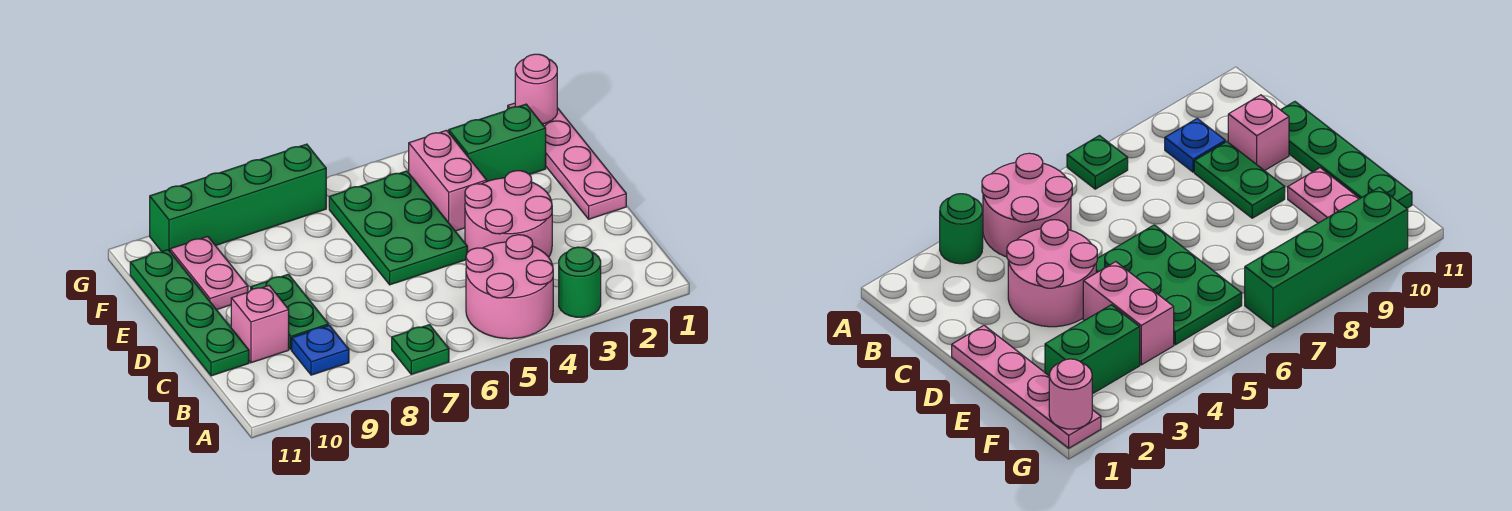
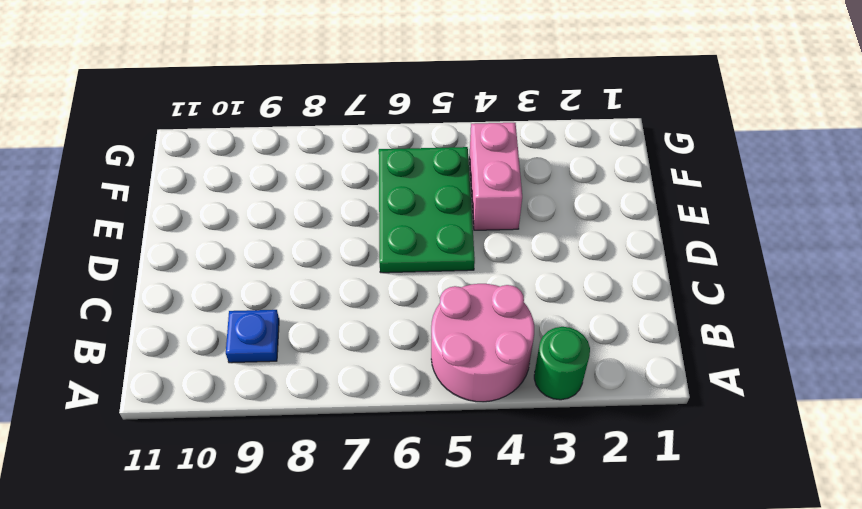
none -> green 1x1 plate [392,325,449,374]
none -> pink 2x2 round brick [465,171,552,257]
none -> green 1x2 plate [251,274,329,350]

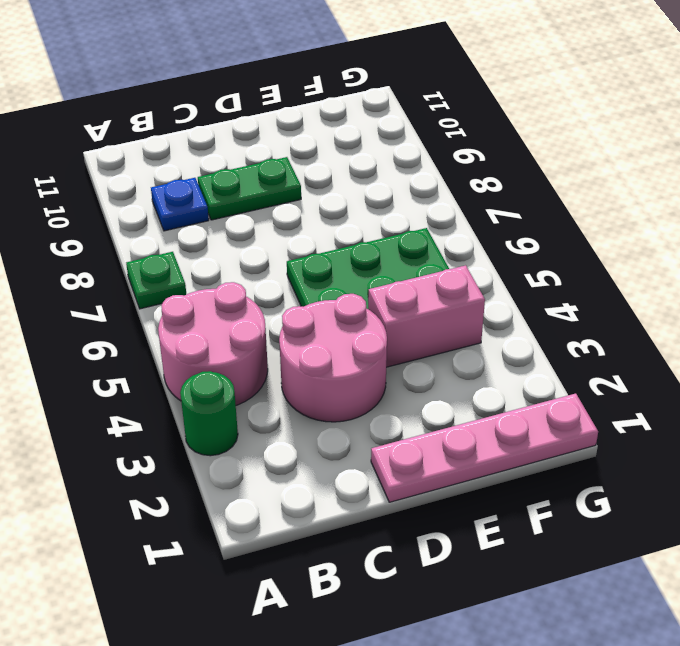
none -> pink 1x1 brick [231,286,289,363]
none -> green 1x4 plate [130,250,249,376]
none -> pink 1x2 plate [170,236,248,310]

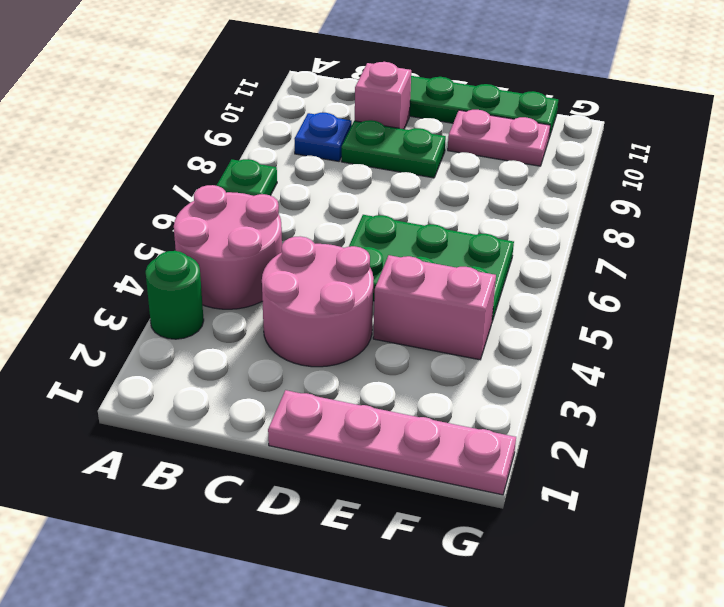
none -> green 1x2 brick [449,104,546,181]
none -> green 1x4 brick [150,144,326,252]
none -> pink 1x1 round brick [515,54,557,124]

